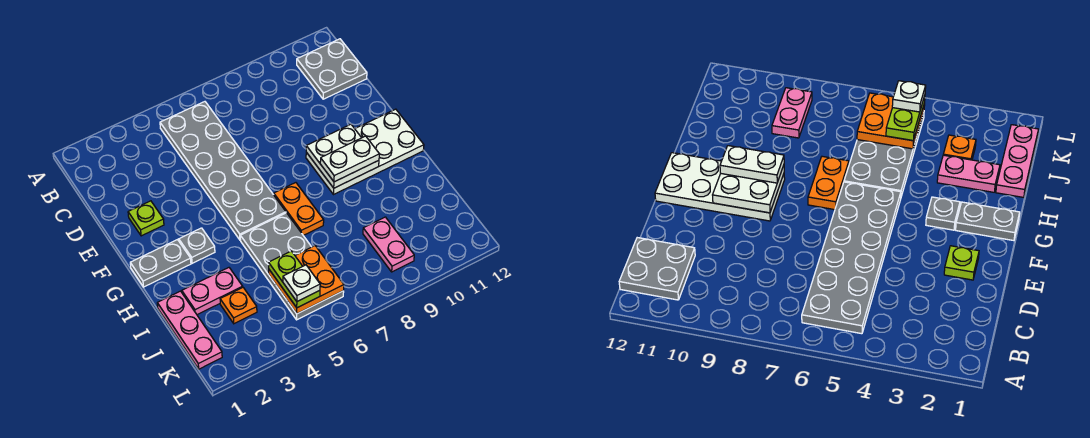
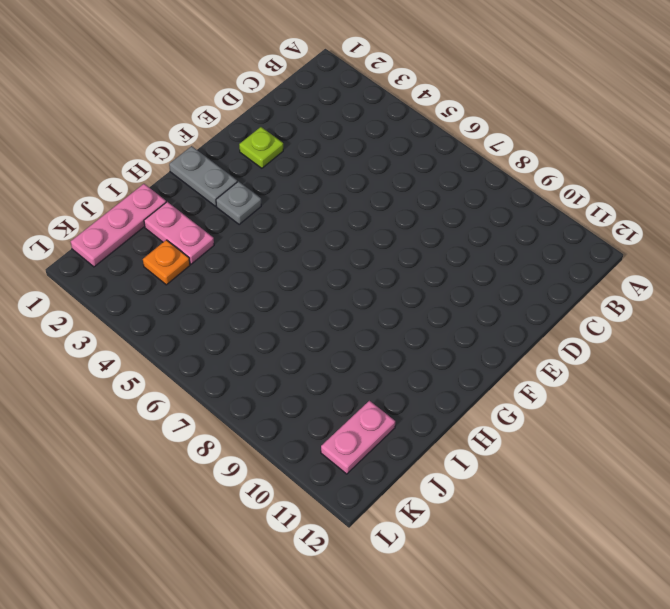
pink 1x2 plate [321,401,395,474] -> pink 1x2 plate moved to [363,217,414,272]
none -> grey 2x6 plate [160,102,286,240]
none -> grey 2x2 plate [297,39,367,99]
none -> white 2x4 plate [306,109,424,194]

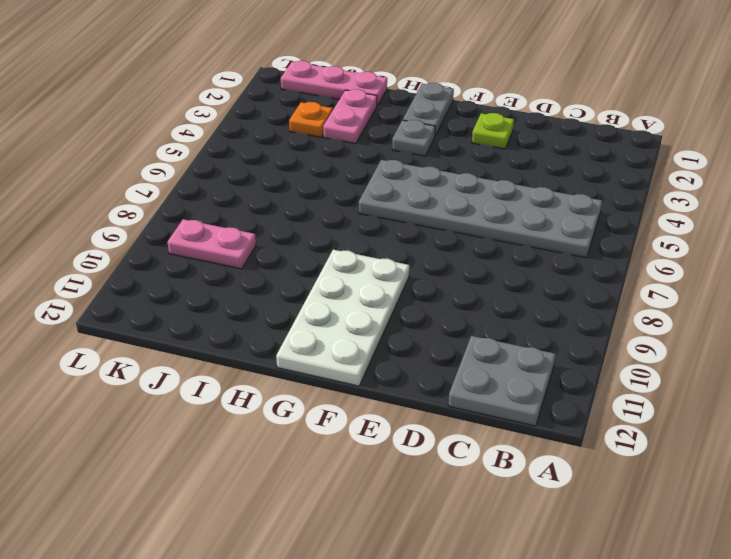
none -> orange 1x2 plate [274,183,324,235]
none -> grey 2x4 plate [240,213,344,320]
none -> white 2x2 plate [306,124,379,188]

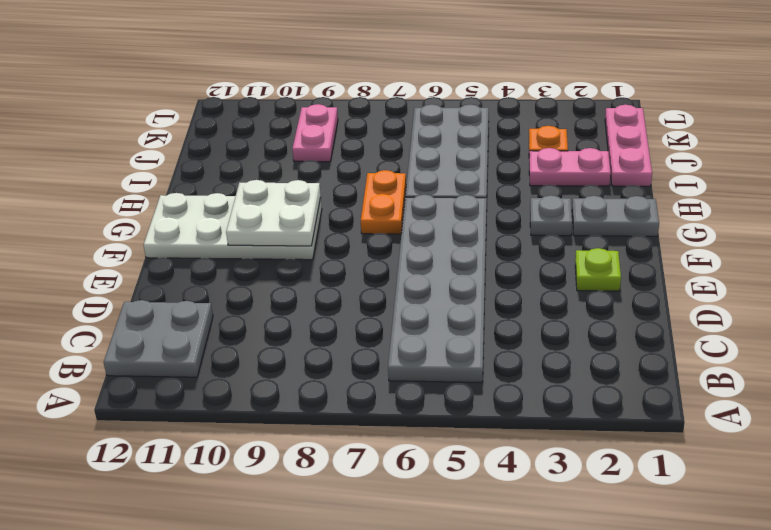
none -> orange 2x2 plate [269,246,344,314]
none -> white 1x2 plate [320,136,379,182]
none -> lime 1x2 plate [269,251,320,308]

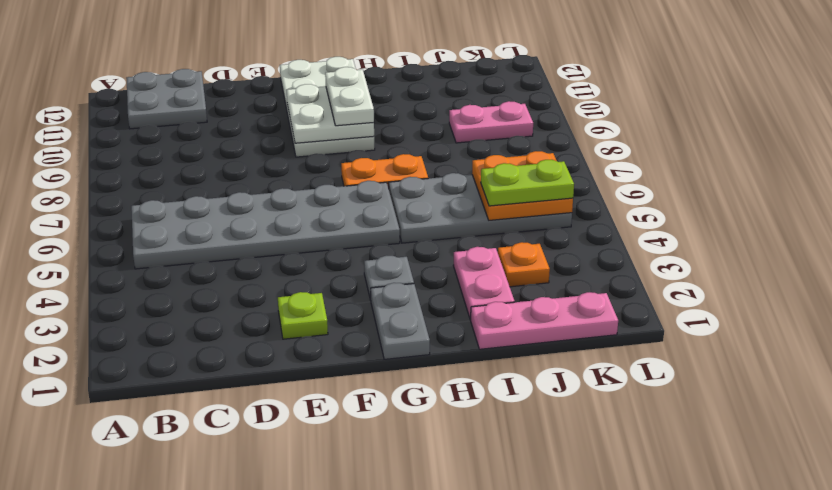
none -> white 1x1 plate [283,265,320,301]

